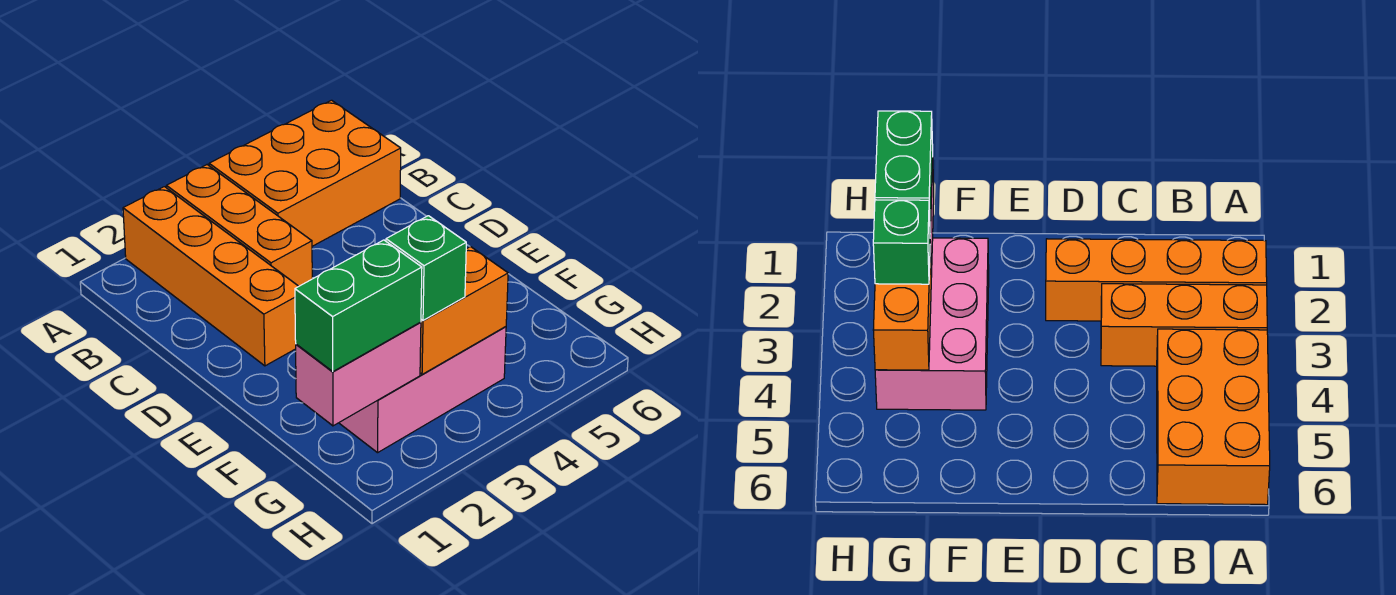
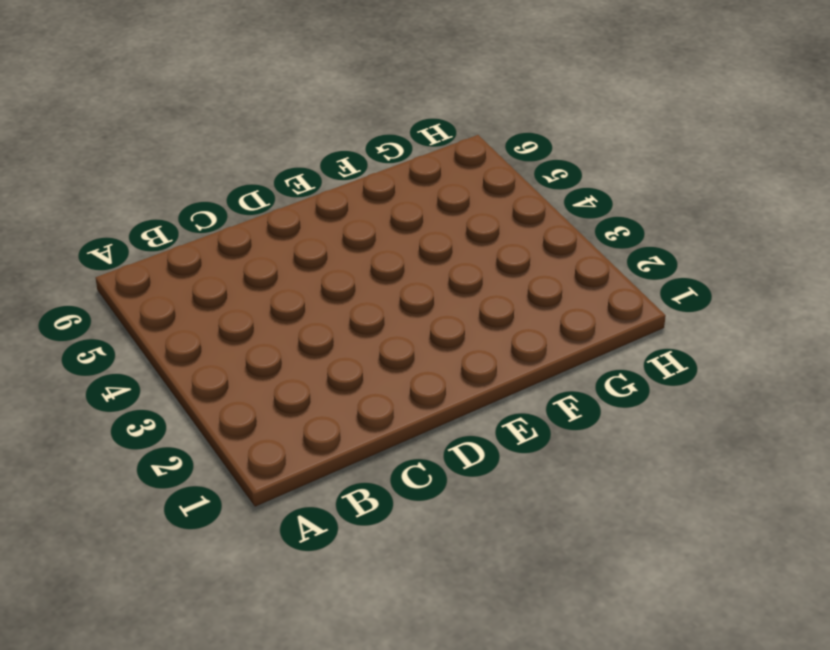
none -> orange 1x4 brick [123,187,299,366]
none -> orange 1x3 brick [166,165,312,286]

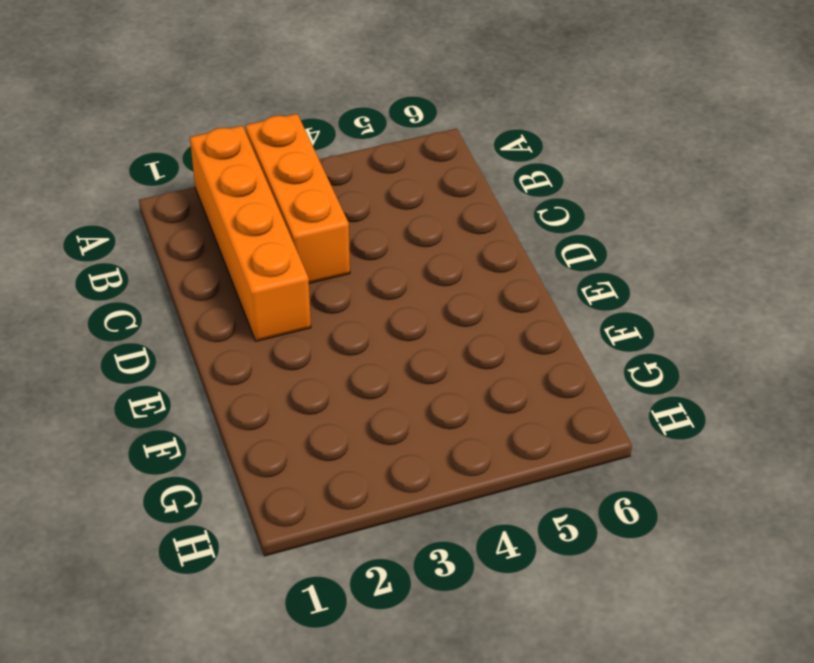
none -> orange 2x3 brick [209,100,401,246]
none -> pink 2x3 brick [339,327,506,453]

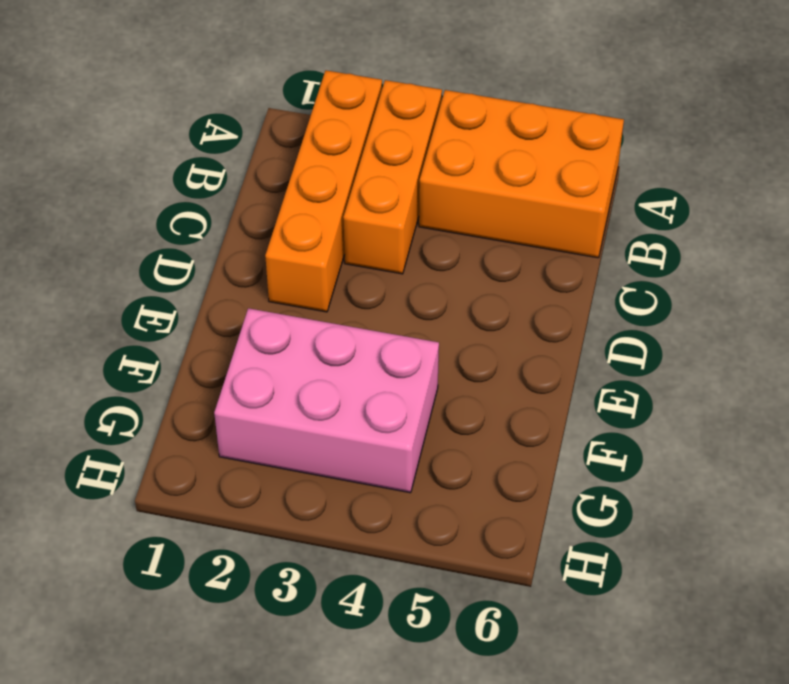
none -> pink 1x2 brick [296,322,421,426]
none -> orange 1x2 brick [420,247,508,374]

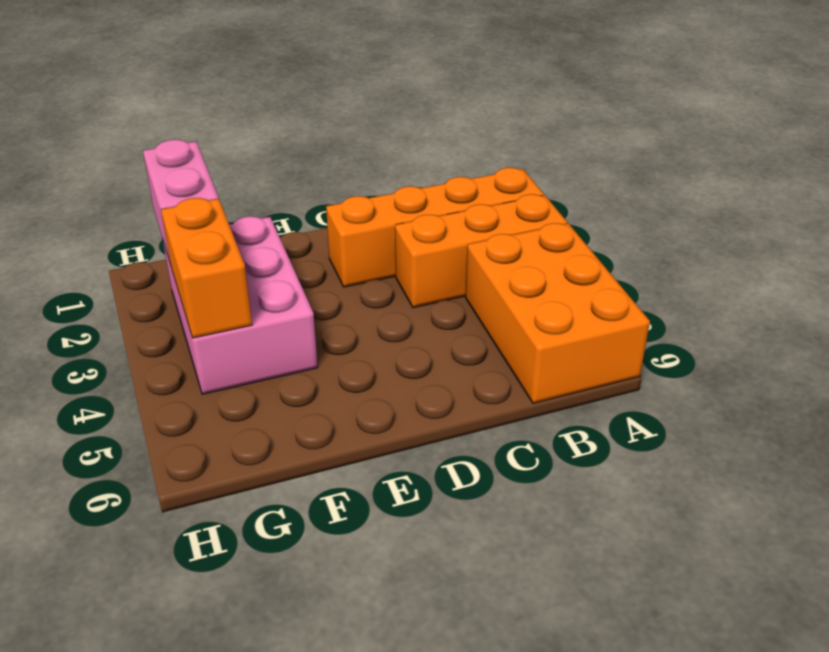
none -> green 1x2 brick [295,240,422,371]
none -> green 1x1 brick [386,216,466,320]

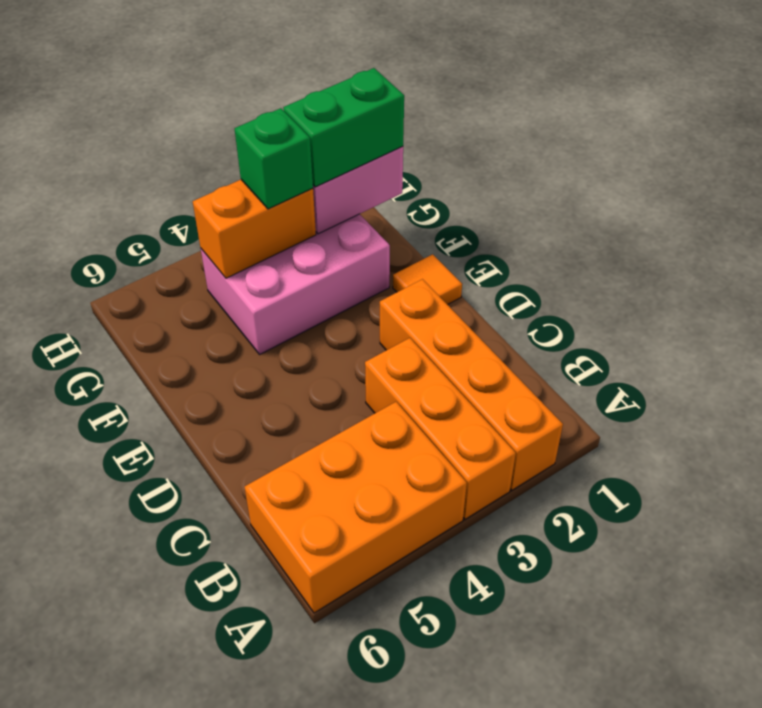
orange 1x1 tile [393,254,462,305] -> none

